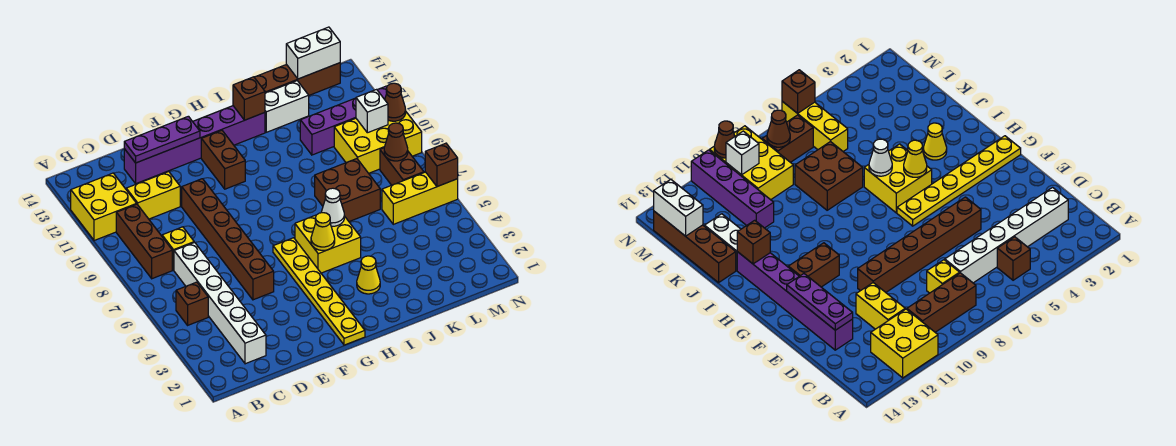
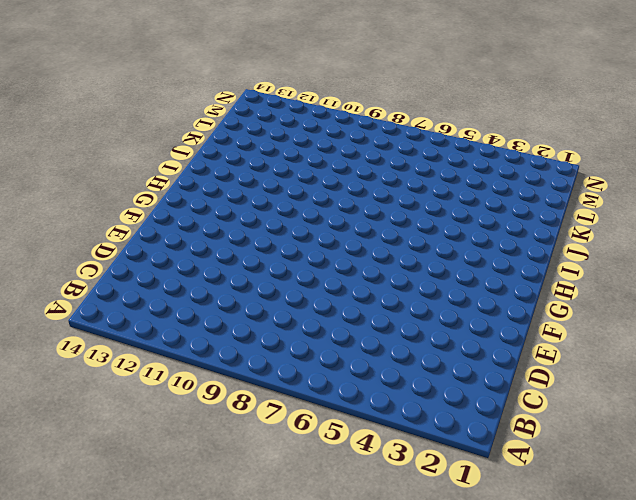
none -> yellow 2x2 brick [71,173,136,241]
none -> brown 1x1 brick [176,282,208,325]
none -> brown 1x3 brick [116,204,172,279]

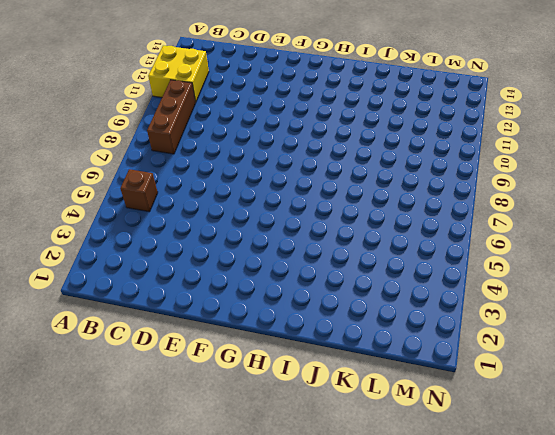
none -> white 1x6 brick [174,242,266,364]
none -> yellow 1x1 brick [162,227,194,270]
none -> yellow 1x2 brick [126,172,180,219]

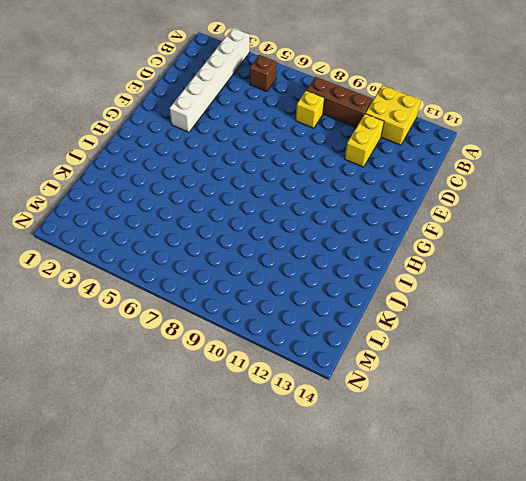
white 1x6 brick [170,28,250,132] -> white 1x6 brick turned to [174,242,266,364]
none -> purple 1x6 brick [124,106,265,183]
none -> brown 1x6 brick [182,179,274,300]
none -> yellow 1x6 plate [273,238,365,345]

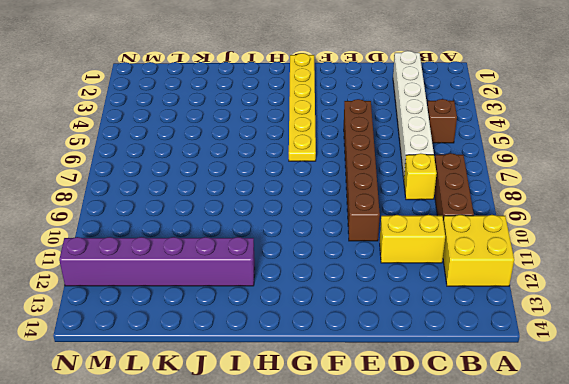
purple 1x6 brick [59,237,255,286] -> purple 1x6 brick moved to [124,106,265,183]
none -> brown 1x2 brick [201,131,245,189]
none -> yellow 2x2 brick [295,215,361,273]
none -> yellow 1x1 cone [357,256,380,294]

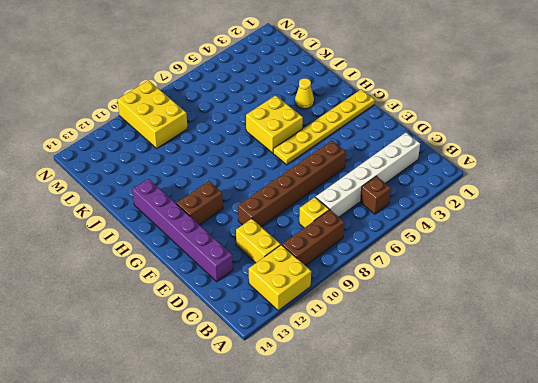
none -> brown 2x2 brick [315,159,380,222]
none -> white 1x2 brick [265,81,309,132]
none -> brown 1x4 brick [254,63,340,95]

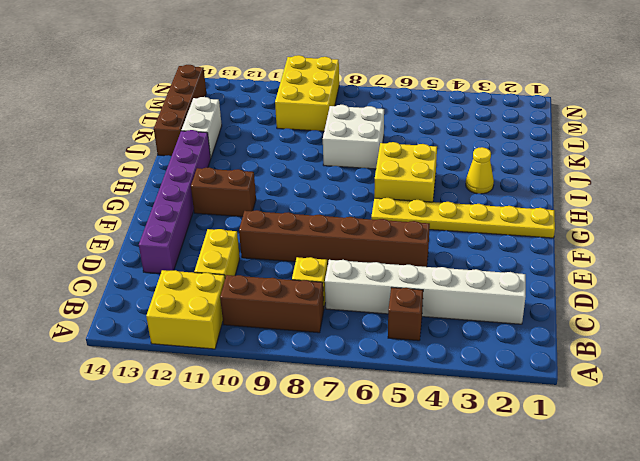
white 2x2 brick [323,105,384,169] -> brown 2x2 brick [315,159,380,222]
none -> purple 1x4 brick [300,86,387,155]
none -> yellow 1x3 brick [382,172,458,224]
none -> brown 1x2 brick [380,148,424,185]

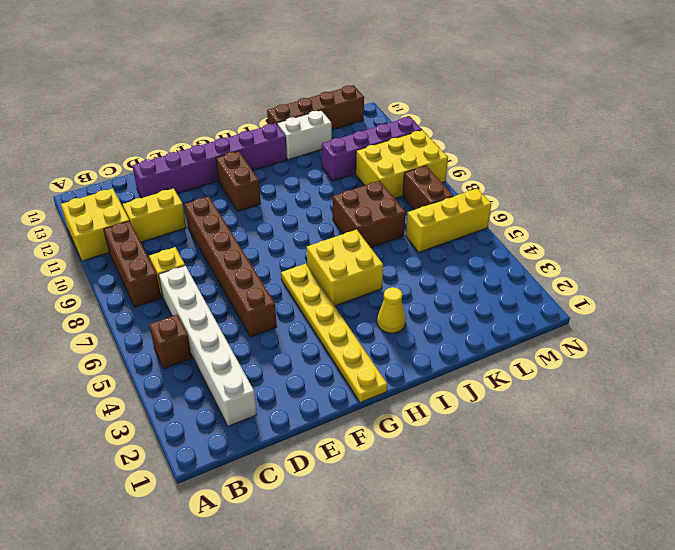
none -> purple 1x3 plate [124,116,200,163]
none -> yellow 1x1 cone [311,213,335,250]
none -> white 1x1 cone [321,188,344,226]

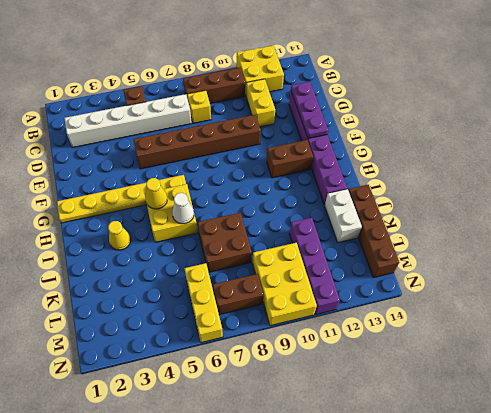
none -> brown 1x1 brick [233,77,265,120]
none -> white 1x2 brick [286,27,340,79]
none -> brown 1x1 cone [384,123,408,161]

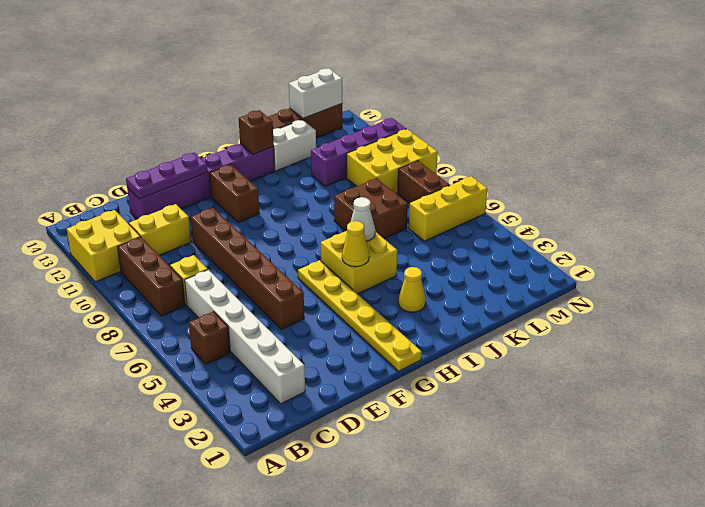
none -> brown 1x1 cone [384,123,408,161]
none -> white 1x1 brick [356,89,388,133]
none -> brown 1x1 brick [425,143,458,187]

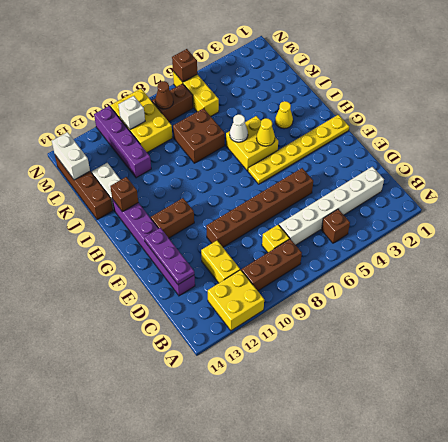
none -> brown 1x1 cone [385,83,406,121]

